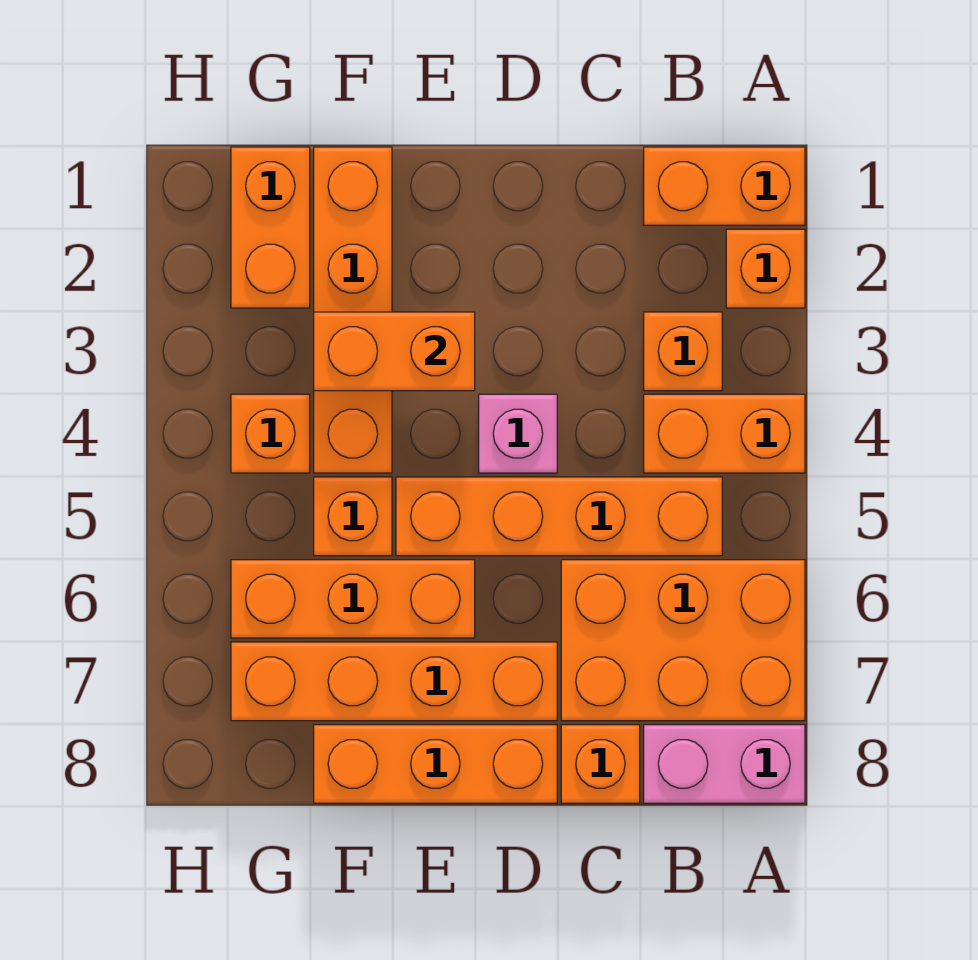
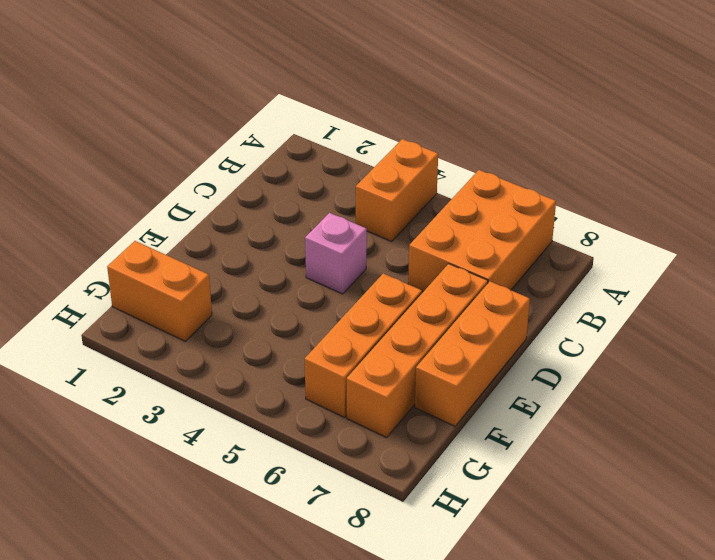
none -> orange 1x2 brick [644,147,805,225]
none -> orange 1x1 brick [726,229,805,308]
none -> pink 1x2 brick [644,725,805,803]

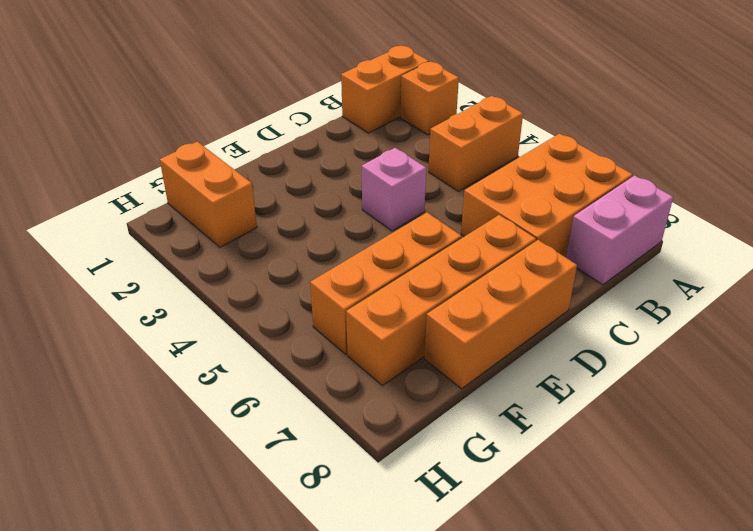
none -> orange 1x1 brick [644,312,722,391]
none -> orange 1x4 brick [396,477,722,556]
none -> orange 1x1 brick [561,725,640,803]

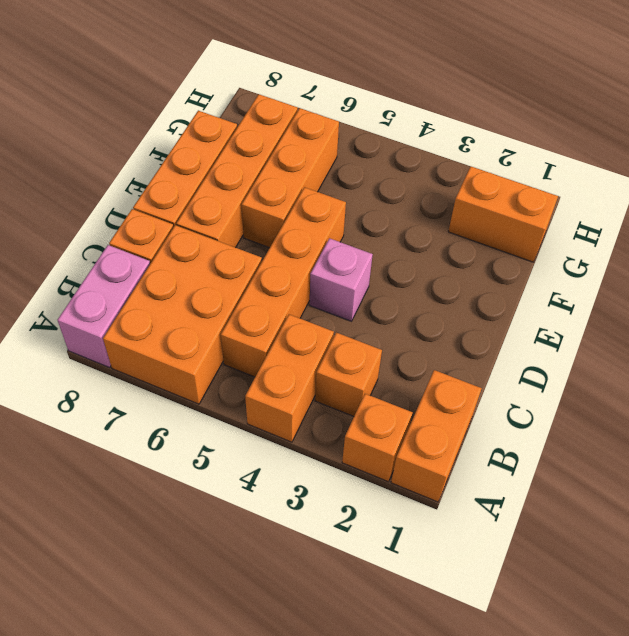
none -> orange 1x4 brick [314,147,392,473]
none -> orange 1x1 brick [314,477,392,556]
none -> orange 1x1 brick [231,394,310,473]

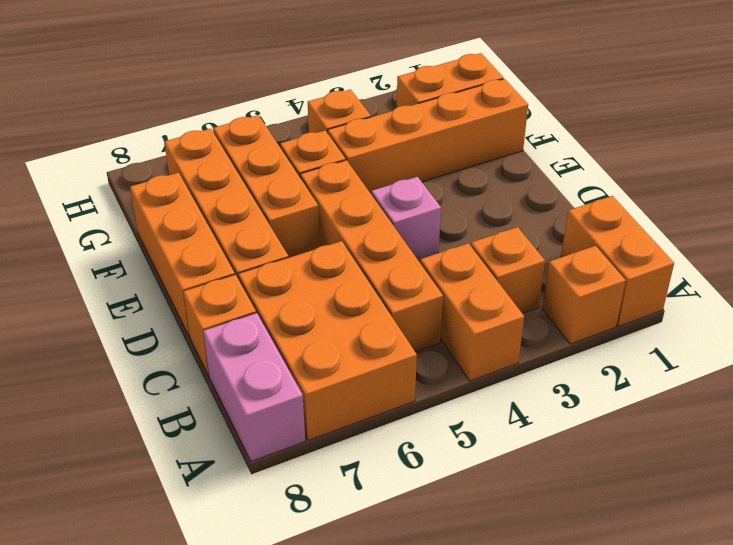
none -> orange 1x2 brick [314,312,475,391]

